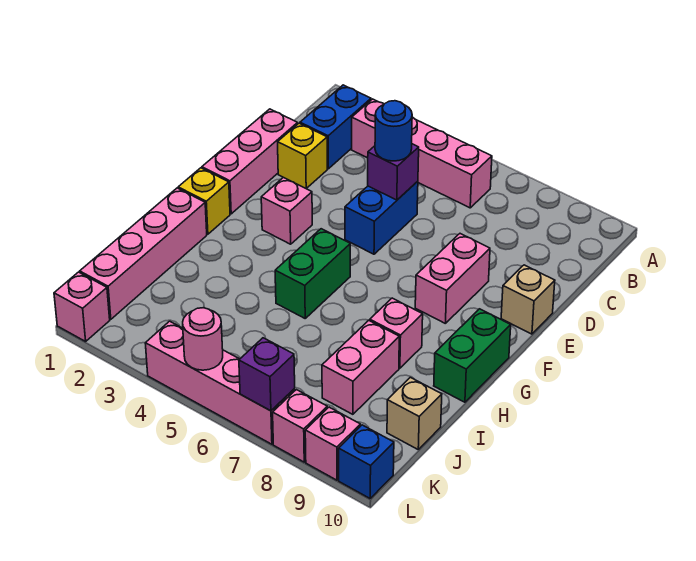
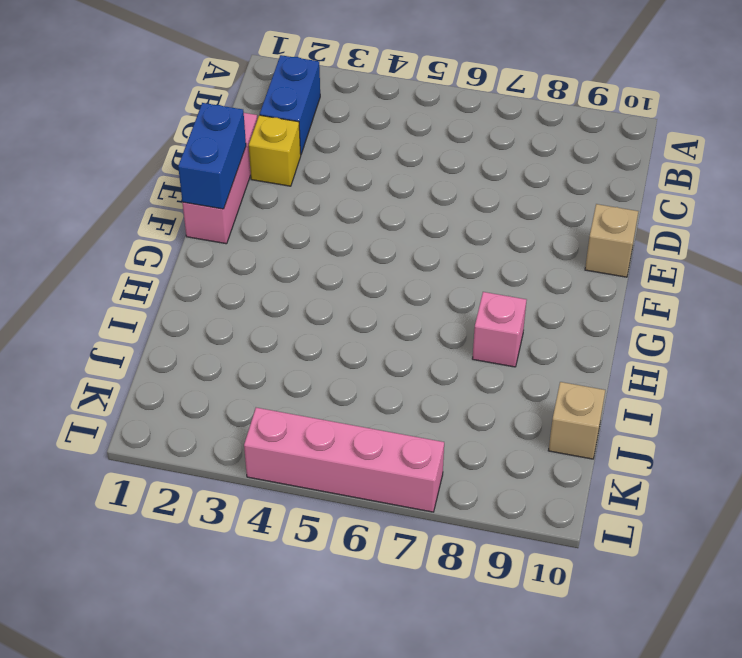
blue 1x2 brick [178,103,246,209] -> blue 1x2 brick moved to [345,181,418,254]
none -> pink 1x4 brick [352,99,492,208]
none -> pink 1x2 brick [415,234,490,323]
none -> pink 1x1 brick [261,177,312,244]

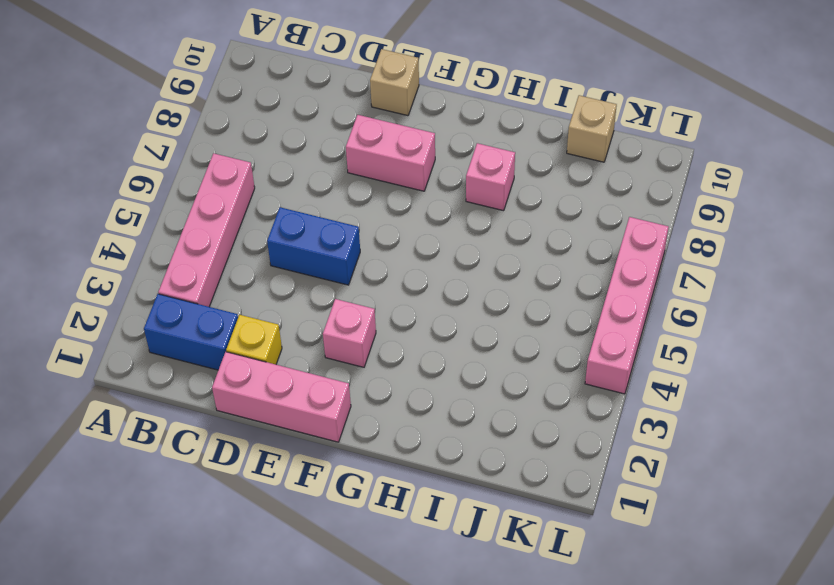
none -> yellow 1x1 brick [178,168,230,234]
none -> green 1x2 brick [275,229,350,318]
none -> green 1x2 brick [434,309,511,402]

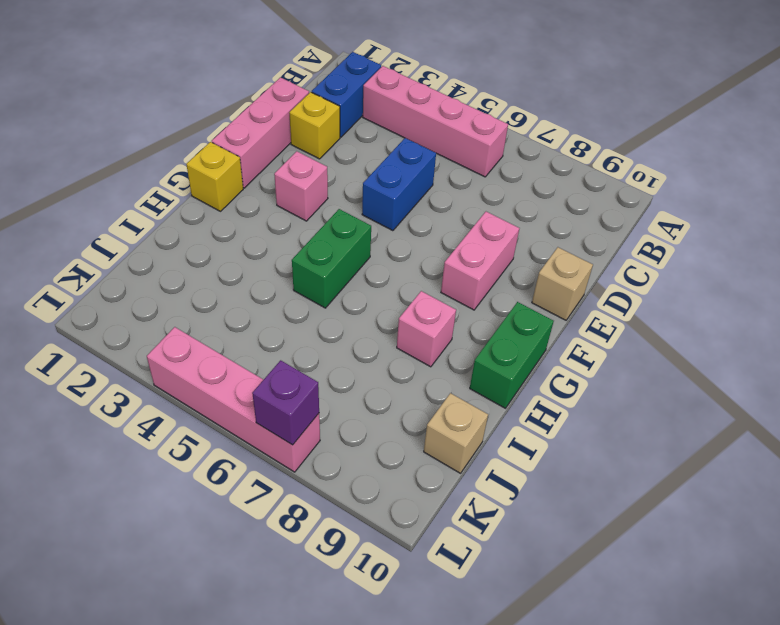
none -> pink 1x4 brick [80,188,207,319]
none -> pink 1x2 brick [322,320,399,414]
none -> pink 1x1 brick [54,272,110,341]

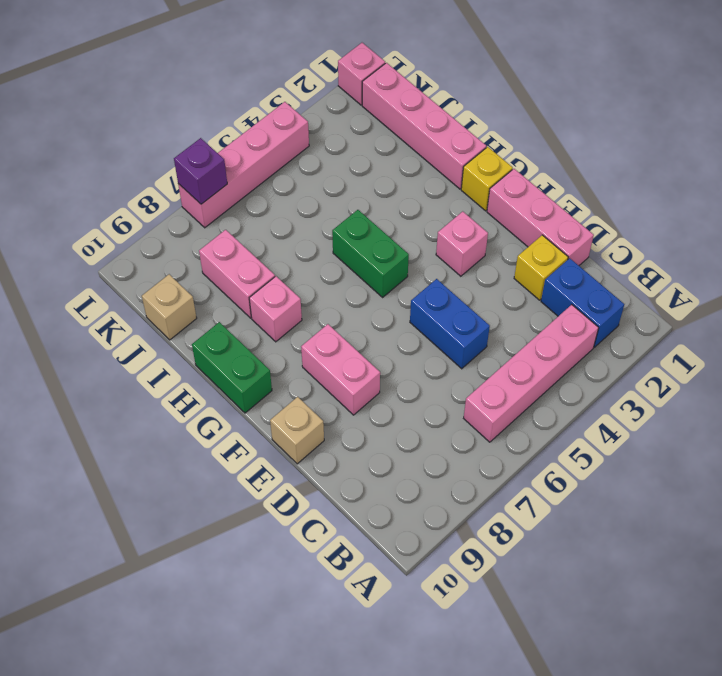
none -> pink 1x1 brick [273,390,327,462]
none -> pink 1x1 brick [305,407,360,480]
none -> blue 1x1 brick [339,425,394,498]

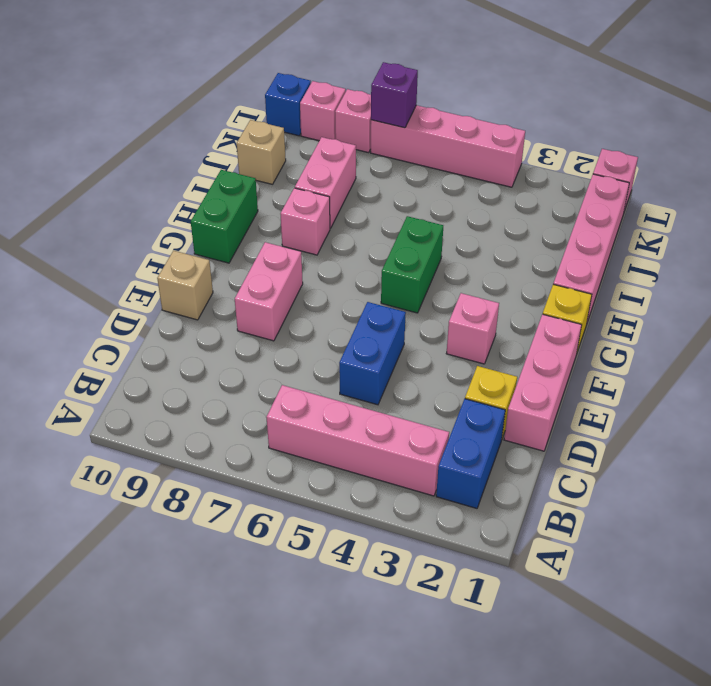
none -> purple 1x1 brick [368,144,419,200]
none -> pink 1x1 round brick [183,308,223,370]
none -> blue 1x1 round brick [375,101,412,161]

